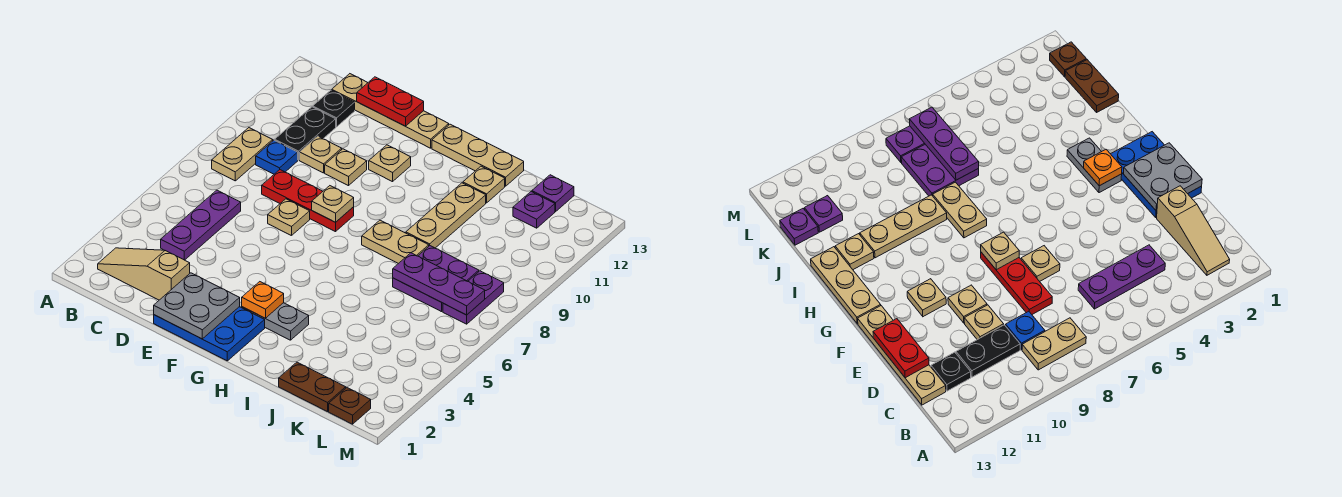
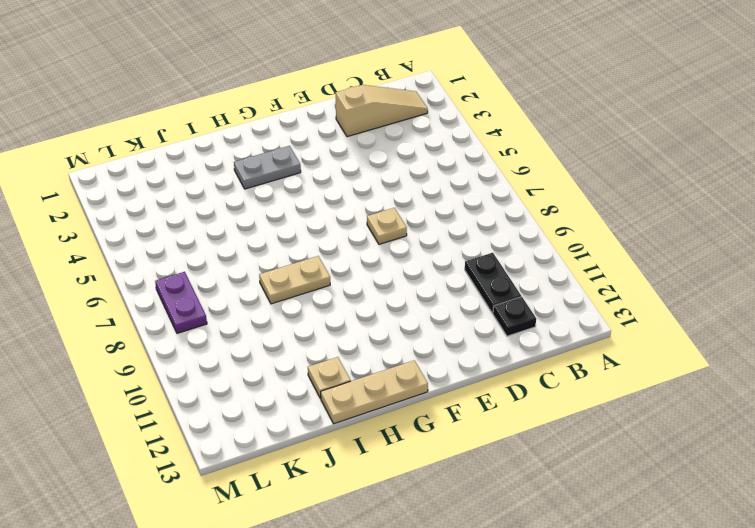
none -> tan 1x2 plate [212,128,273,181]
none -> purple 1x3 plate [161,190,241,260]
none -> blue 1x1 plate [256,140,298,174]

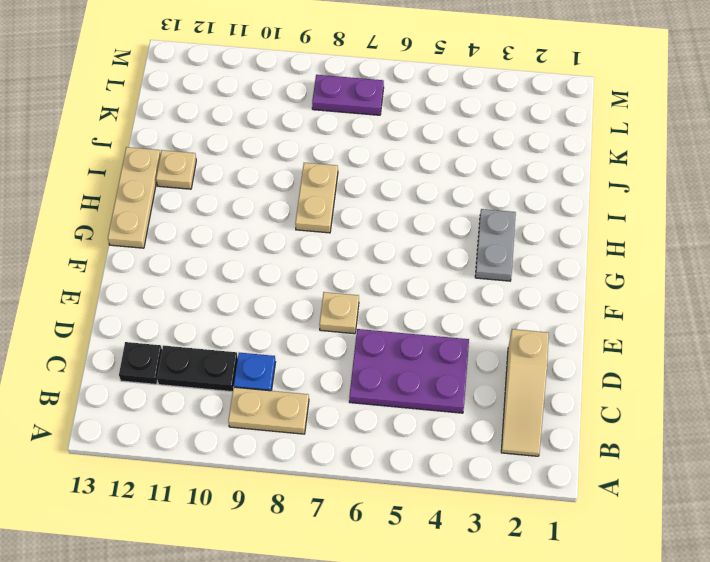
purple 2x3 plate [349,329,469,413] -> purple 1x3 plate [161,190,241,260]
none -> tan 1x4 plate [332,74,449,148]
none -> red 1x3 plate [262,170,354,232]
none -> tan 1x1 plate [300,136,342,173]

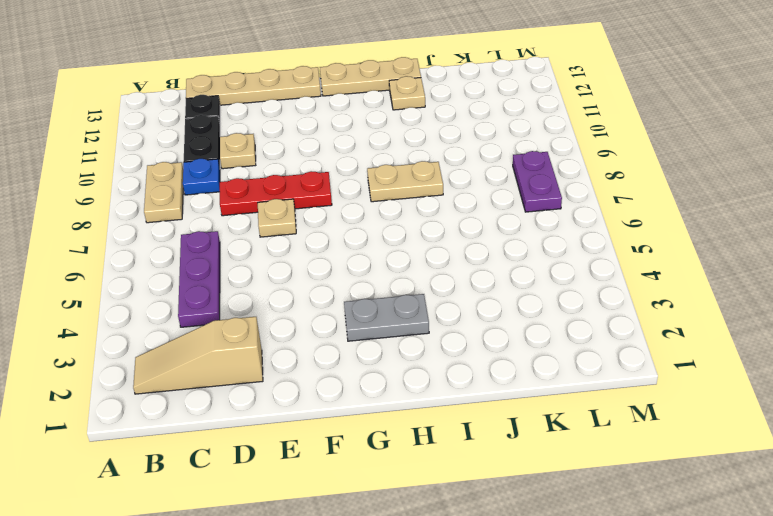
none -> blue 2x3 plate [154,307,265,361]
none -> tan 1x1 plate [325,149,367,186]
none -> tan 1x1 plate [369,145,411,182]

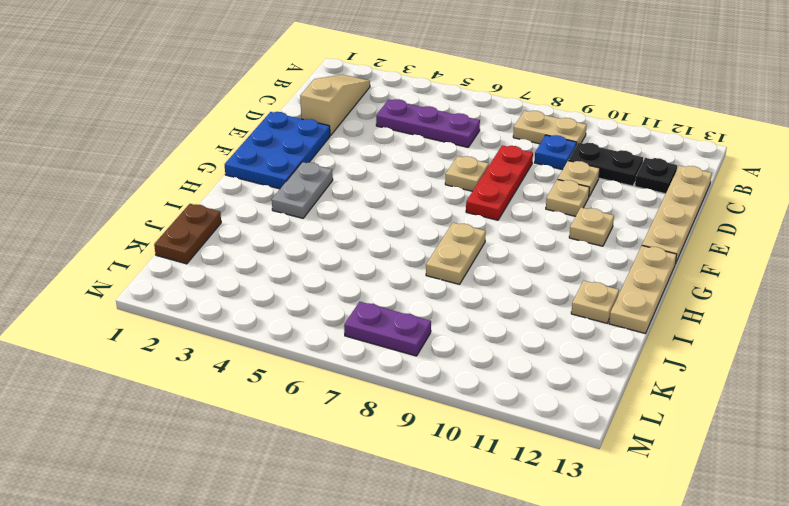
none -> tan 1x3 plate [406,183,486,248]
none -> purple 2x2 plate [393,246,479,312]
none -> purple 1x1 plate [513,192,555,228]

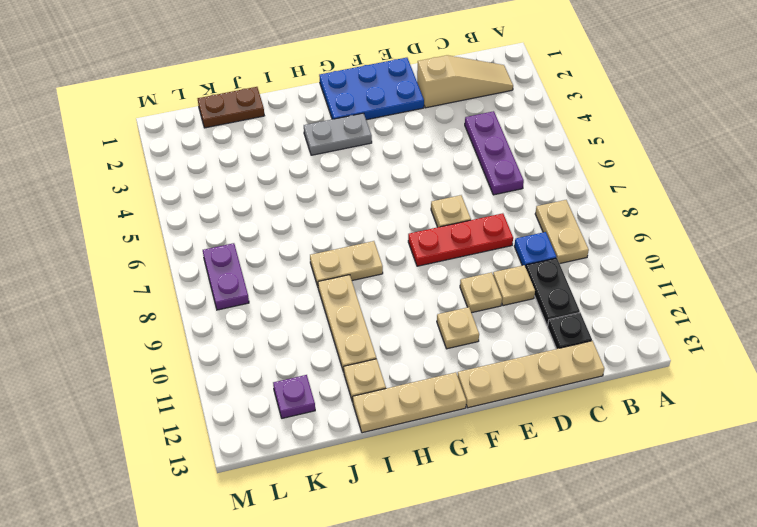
none -> purple 2x2 plate [393,246,479,312]
none -> purple 1x1 plate [532,175,574,211]
none -> brown 1x1 plate [329,388,371,424]

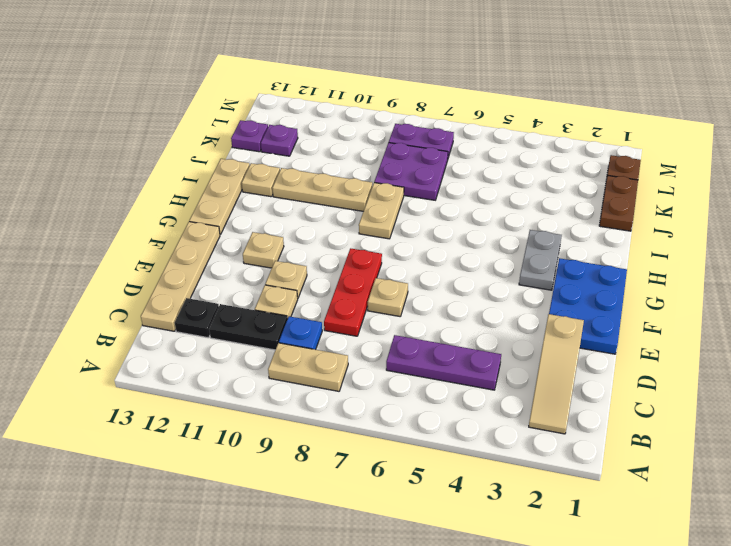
none -> red 1x2 plate [357,77,424,126]
none -> grey 2x2 plate [154,273,240,339]
none -> tan 1x1 plate [312,186,354,222]

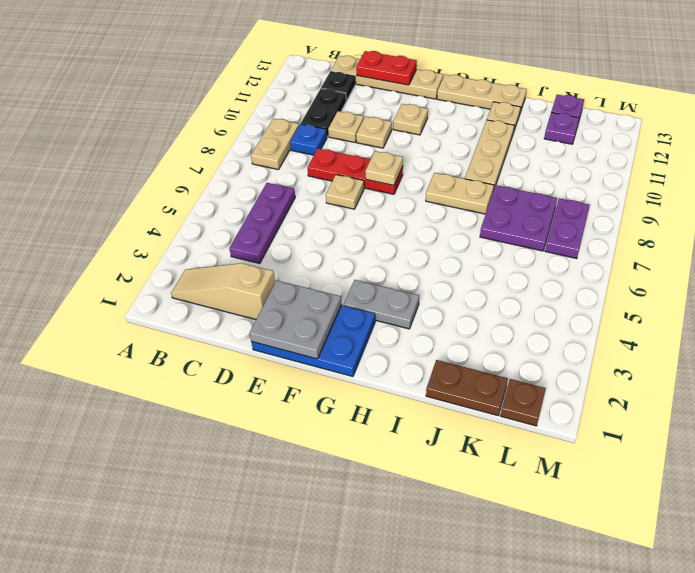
none -> orange 1x1 plate [242,282,284,318]
none -> purple 1x3 plate [393,253,485,315]

